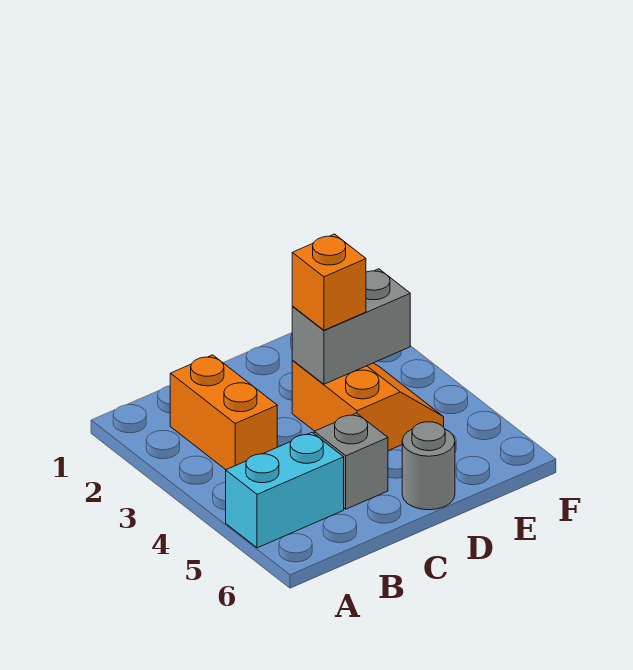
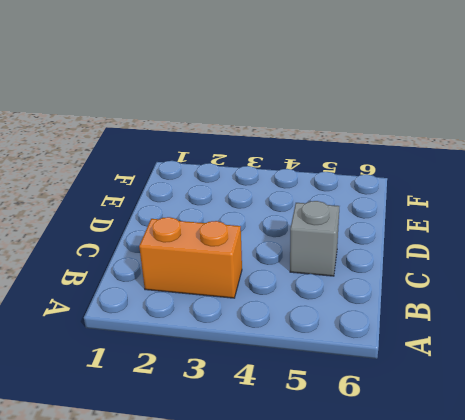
none -> cyan 1x2 brick [226,433,344,548]
none -> orange 2x2 slope [292,361,444,451]

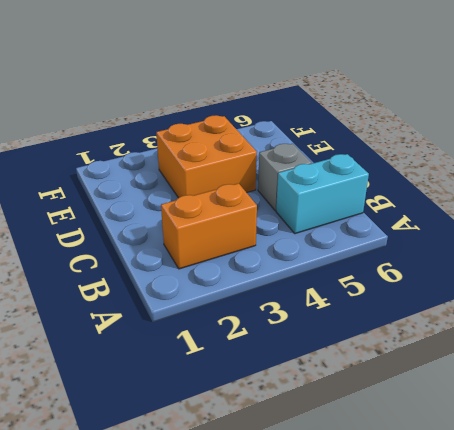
cyan 1x2 brick [276,154,369,234] -> cyan 1x2 brick turned to [226,433,344,548]
orange 2x2 brick [156,115,257,198] -> orange 2x2 slope [292,361,444,451]
none -> grey 1x1 round brick [402,422,455,510]
none -> grey 1x2 brick [292,269,410,384]

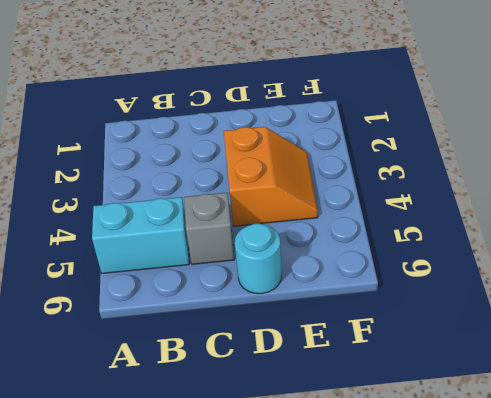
cyan 1x1 round brick [235,224,282,294] -> grey 1x1 round brick [402,422,455,510]
none -> orange 1x2 brick [170,355,277,470]
none -> grey 1x2 brick [292,269,410,384]

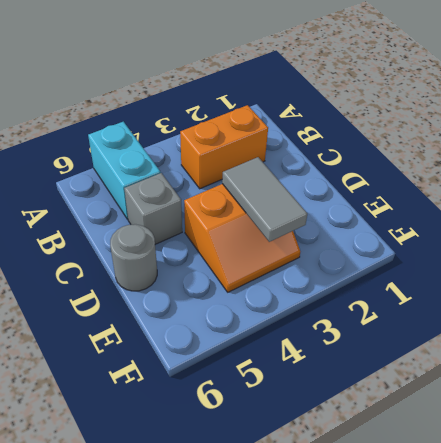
grey 1x2 tile [222,157,307,242] -> grey 1x2 brick [292,269,410,384]
none -> orange 1x1 brick [292,234,366,330]

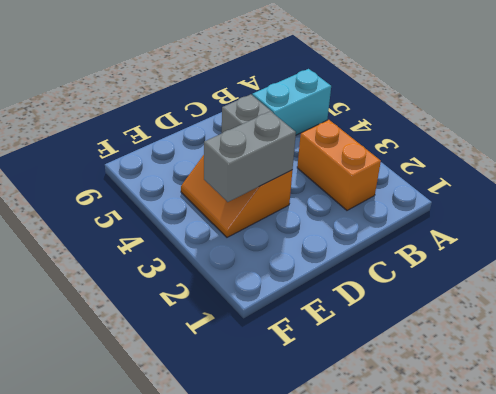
none -> grey 1x1 round brick [402,422,455,510]
none -> orange 1x1 brick [292,234,366,330]

